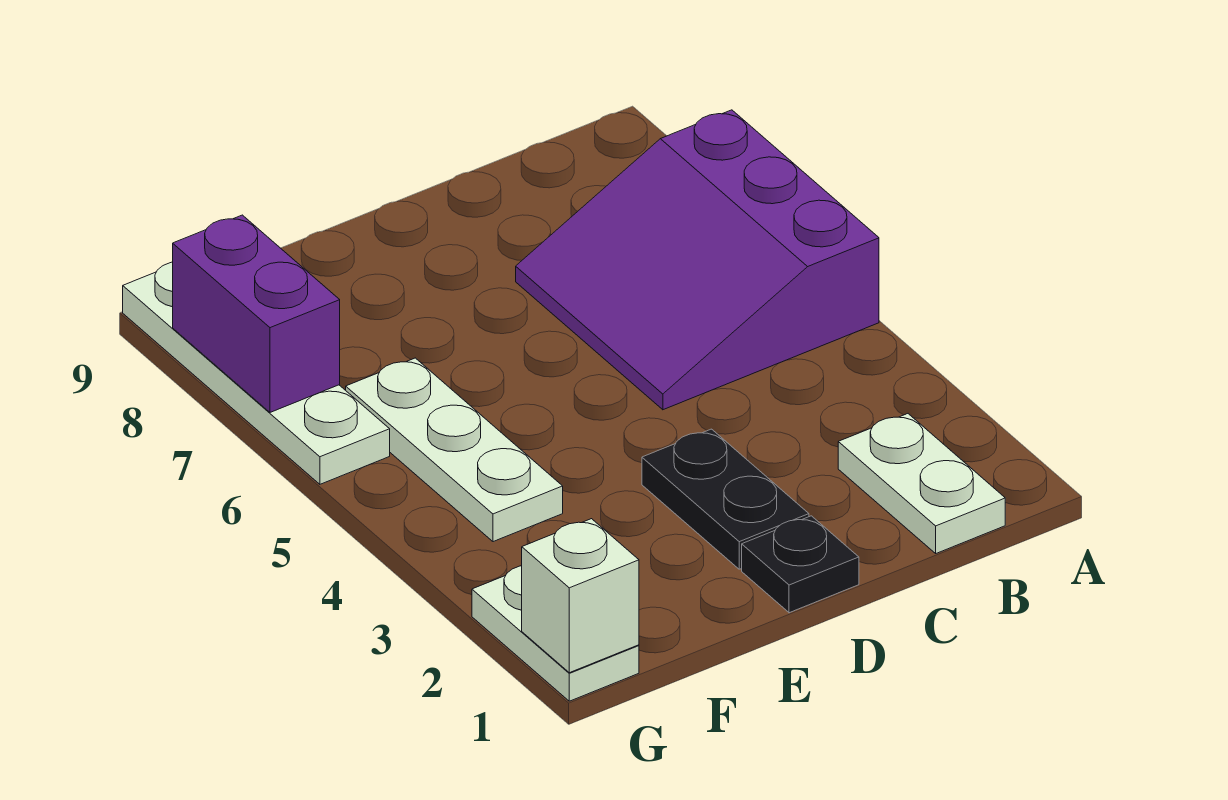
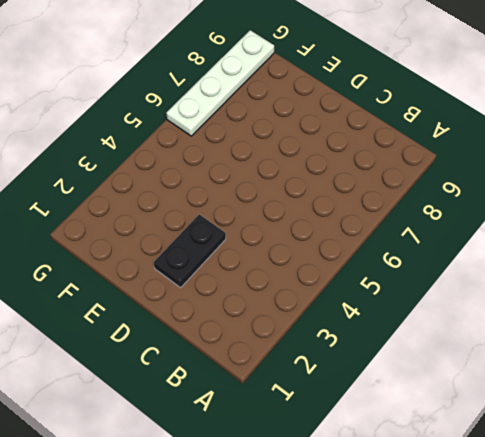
none -> purple 3x3 slope [516,110,879,410]
none -> white 1x2 plate [838,414,1005,553]

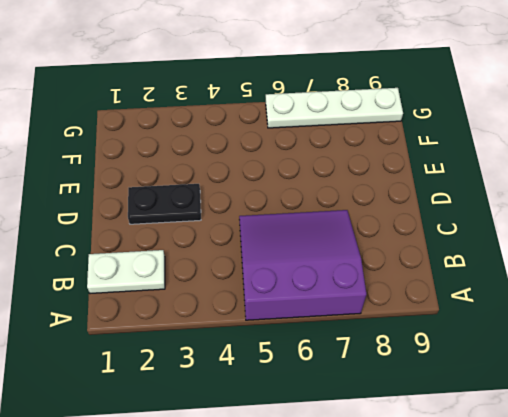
none -> black 1x1 plate [742,516,859,613]
none -> white 1x3 plate [346,358,563,542]

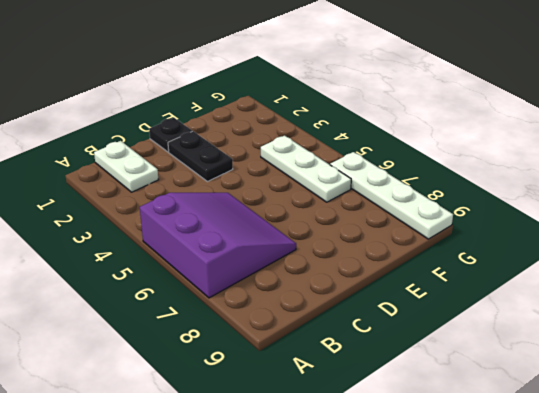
none -> white 1x2 plate [472,566,639,701]
none -> white 1x1 brick [522,519,639,673]

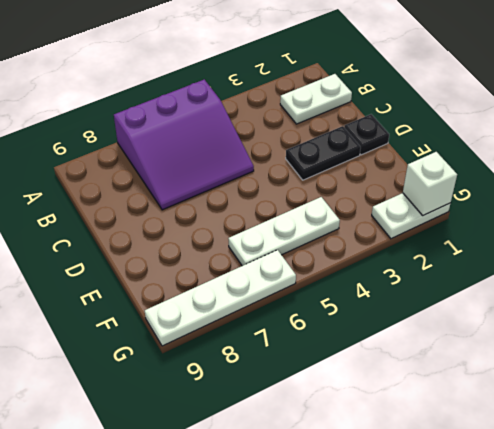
none -> purple 1x2 brick [173,215,340,412]

